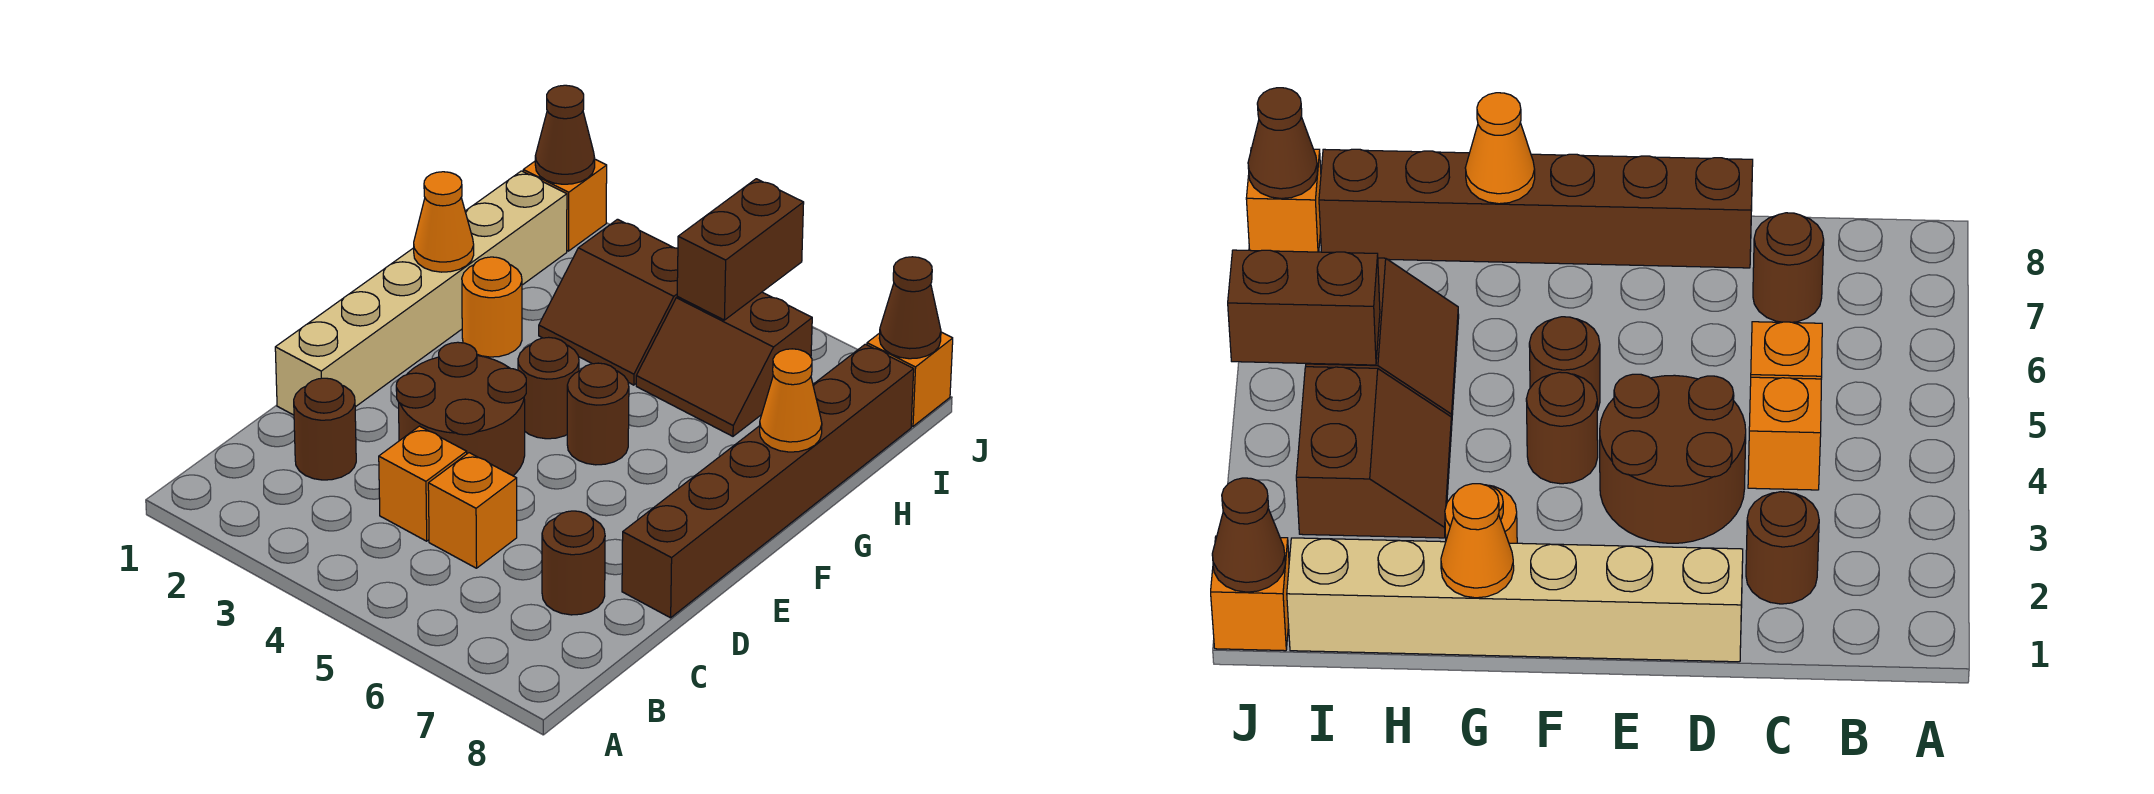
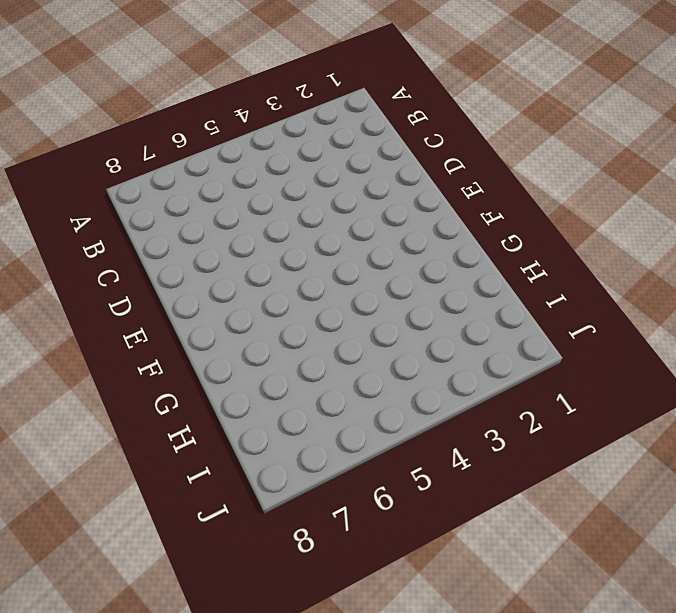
none -> brown 1x1 round brick [294,378,356,480]
none -> orange 1x1 brick [379,426,467,541]
none -> orange 1x1 brick [428,453,517,568]

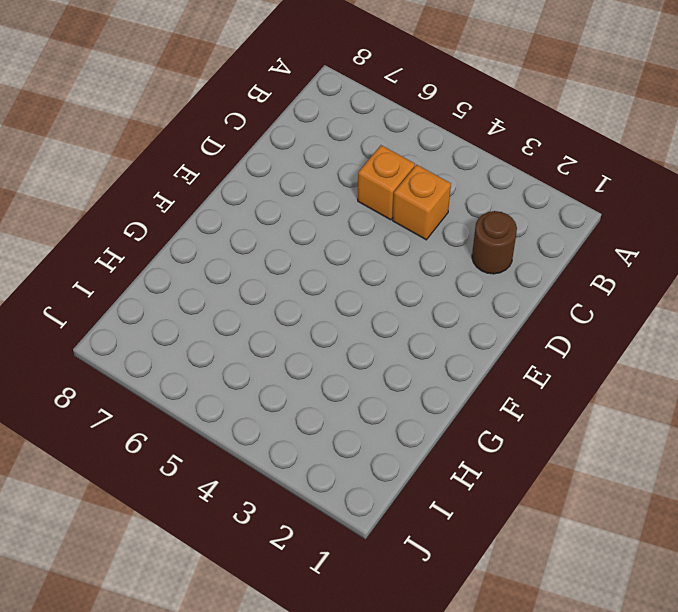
none -> brown 1x1 round brick [542,511,605,615]
none -> tan 1x6 brick [275,171,567,415]
none -> brown 2x2 round brick [396,342,526,476]

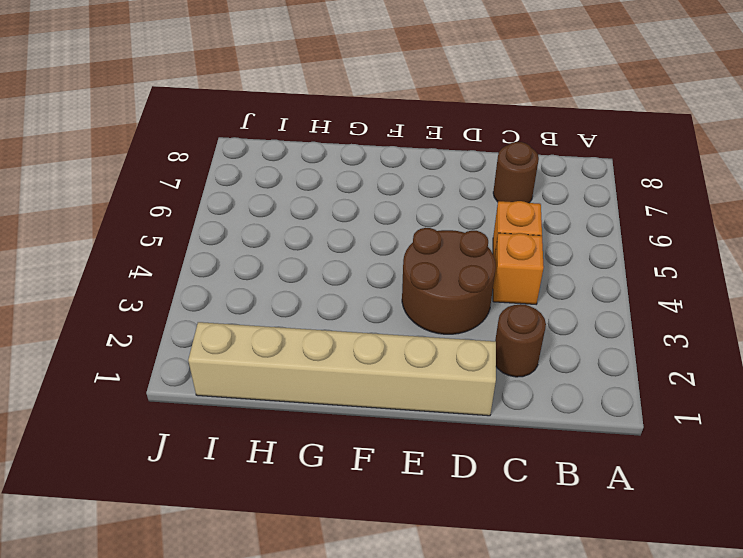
none -> brown 1x6 brick [622,344,914,618]
none -> brown 1x1 round brick [518,337,579,439]
none -> brown 1x1 round brick [567,363,629,465]

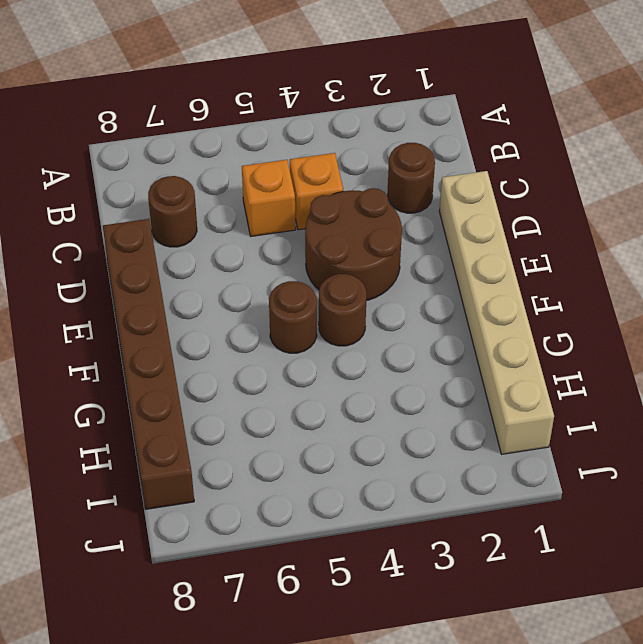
none -> orange 1x1 round brick [462,257,522,357]
none -> brown 2x2 slope [539,219,678,385]
none -> brown 2x2 slope [636,292,812,436]

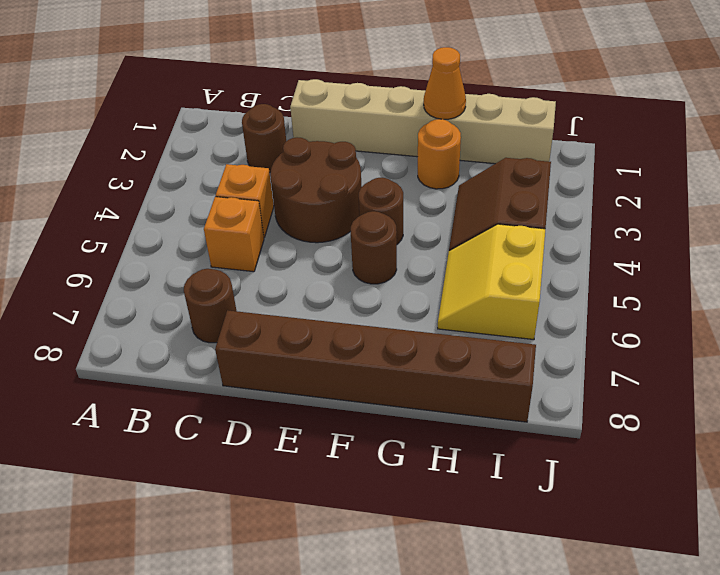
yellow 2x2 slope [438,224,545,340] -> brown 2x2 slope [636,292,812,436]
none -> orange 1x1 brick [523,159,607,251]
none -> orange 1x1 brick [867,332,953,426]
none -> orange 1x1 cone [760,349,822,452]

